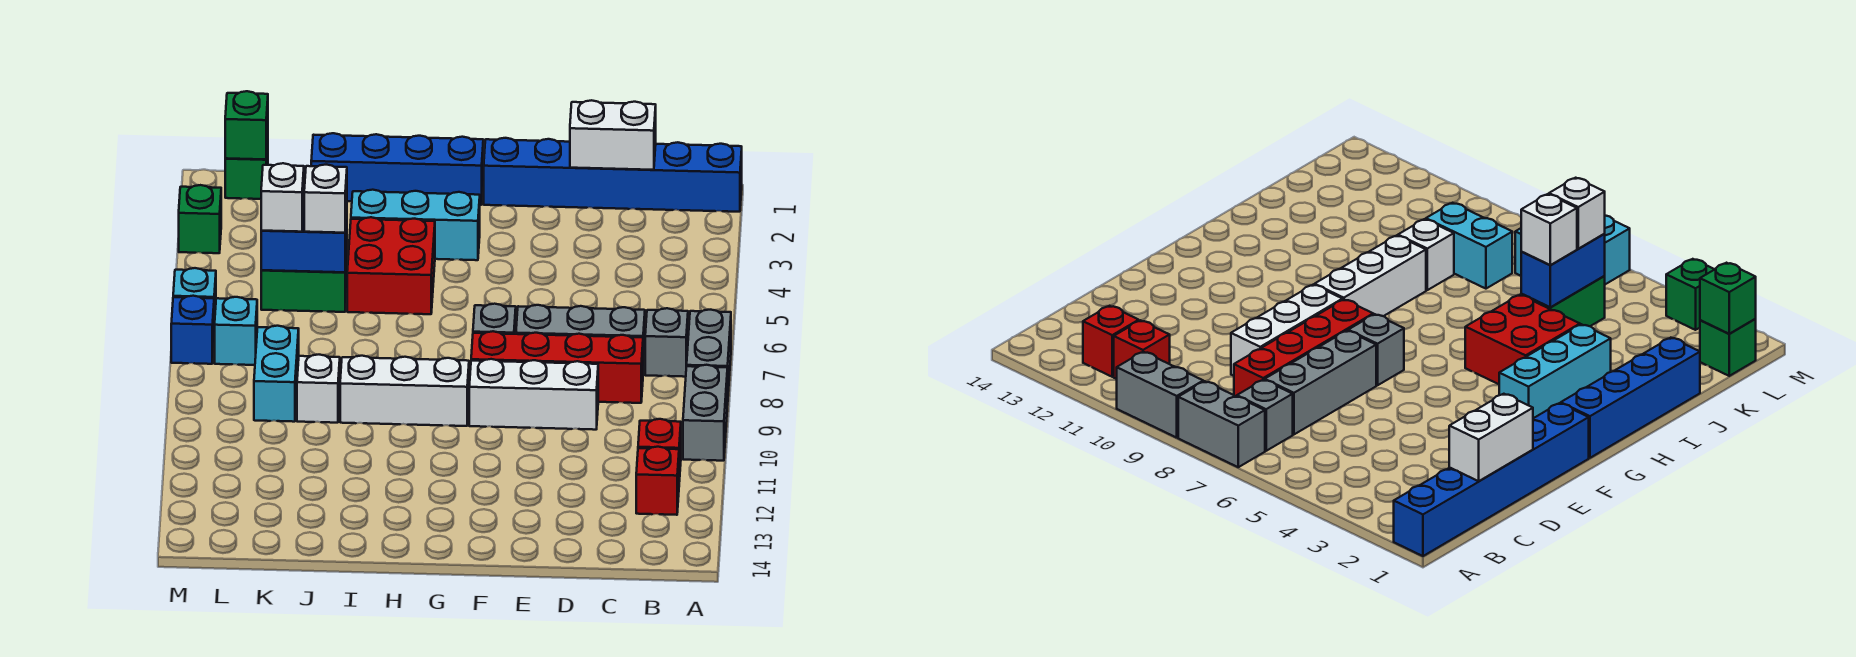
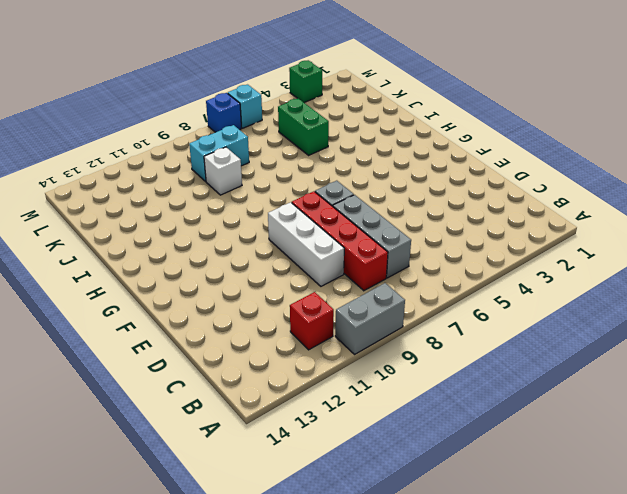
none -> blue 1x6 brick [484,138,742,212]
none -> grey 1x2 brick [687,310,731,405]
none -> grey 1x1 brick [645,308,688,377]

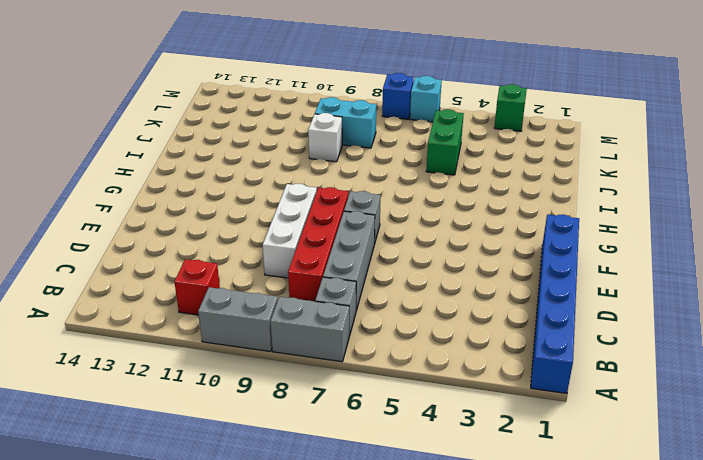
none -> red 1x1 brick [636,447,679,515]
none -> blue 1x4 brick [311,133,483,205]
none -> cyan 1x3 brick [351,190,480,260]

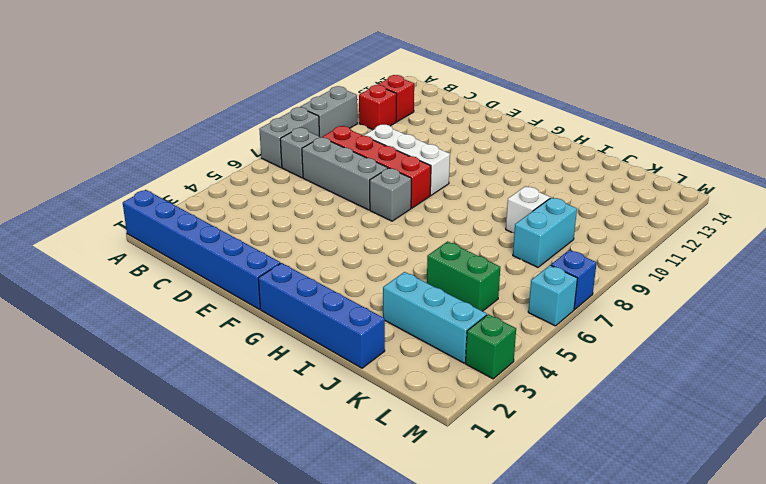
cyan 1x3 brick [383,272,487,363] -> cyan 1x3 brick moved to [351,190,480,260]
none -> white 1x3 brick [340,356,469,426]
none -> red 2x2 brick [347,217,435,314]
none -> green 1x1 brick [225,141,268,199]

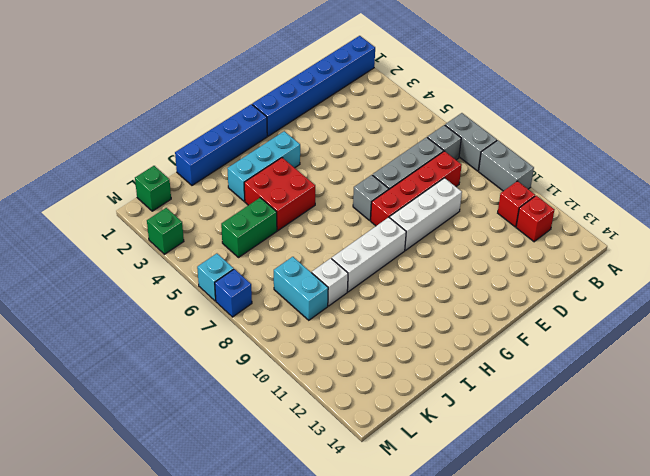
none -> cyan 1x1 brick [214,297,257,365]
none -> white 1x2 brick [570,100,656,170]
none -> blue 1x2 brick [261,211,347,272]

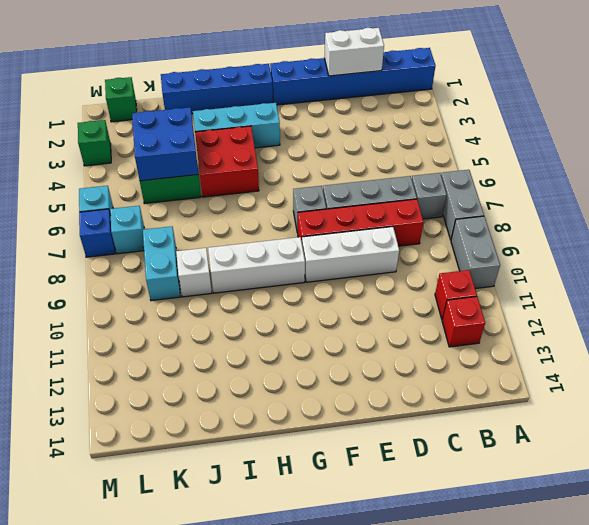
blue 2x2 brick [132,107,198,181] -> blue 1x2 brick [261,211,347,272]
none -> green 1x1 brick [225,91,268,160]
none -> white 1x1 brick [304,165,347,233]
none -> white 1x1 brick [261,163,304,232]

